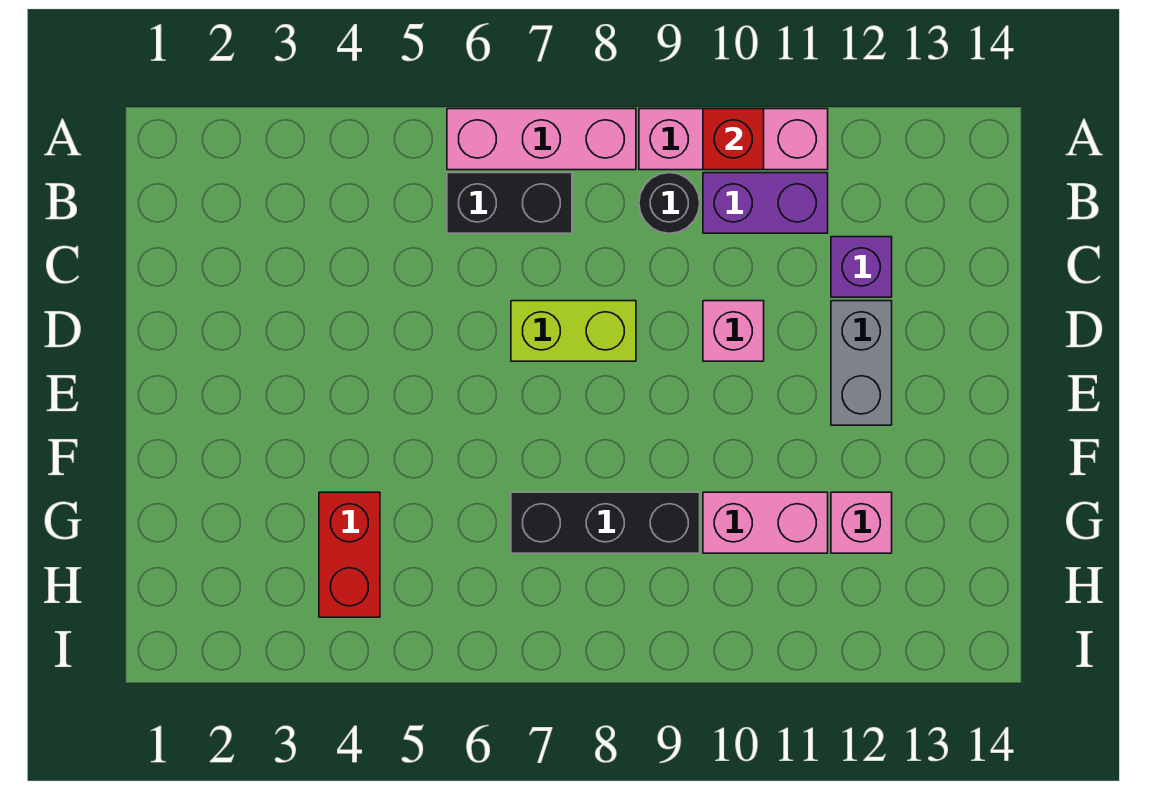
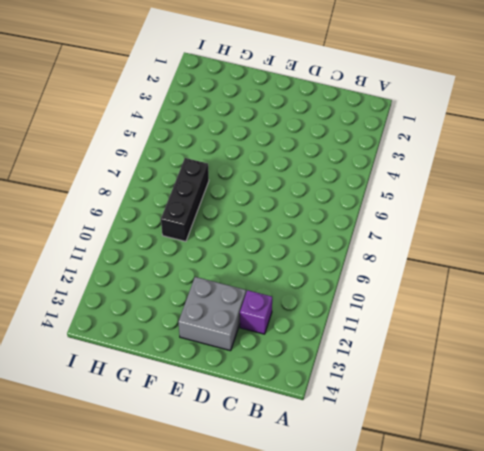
grey 2x2 brick [178,277,246,351] -> grey 1x2 brick [831,301,892,425]
none -> pink 1x3 brick [447,109,636,170]
none -> pink 1x3 brick [639,109,828,170]
none -> black 1x2 brick [447,173,572,233]

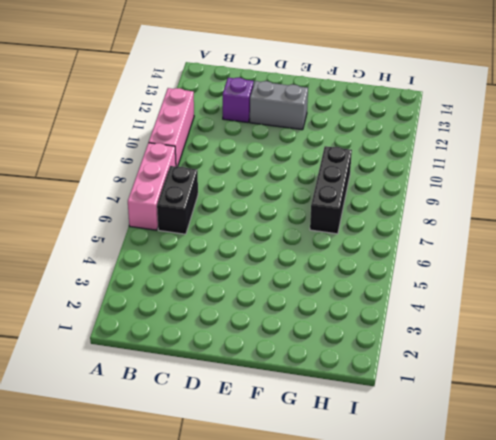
none -> black 1x1 round brick [639,173,700,233]
none -> purple 1x2 brick [703,173,828,233]
none -> lime 1x2 brick [511,301,636,361]

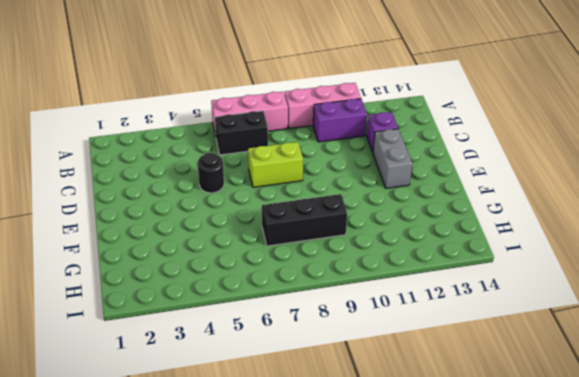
black 1x1 round brick [198,153,224,193] -> black 1x1 round brick moved to [639,173,700,233]
none -> pink 1x1 brick [703,301,764,361]
none -> red 1x2 brick [319,492,380,617]
none -> pink 1x2 brick [703,492,828,553]

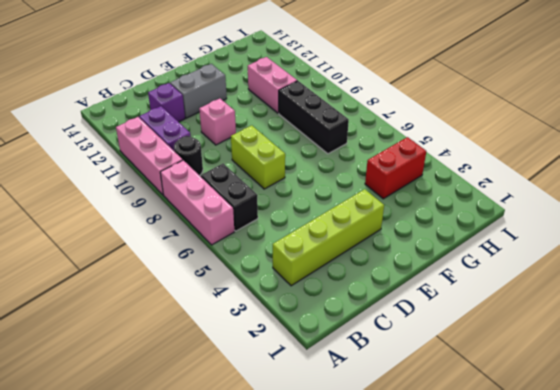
lime 1x4 brick [273,189,384,286] -> none
none -> pink 1x1 brick [831,492,892,553]
none -> red 1x1 brick [703,109,764,170]

